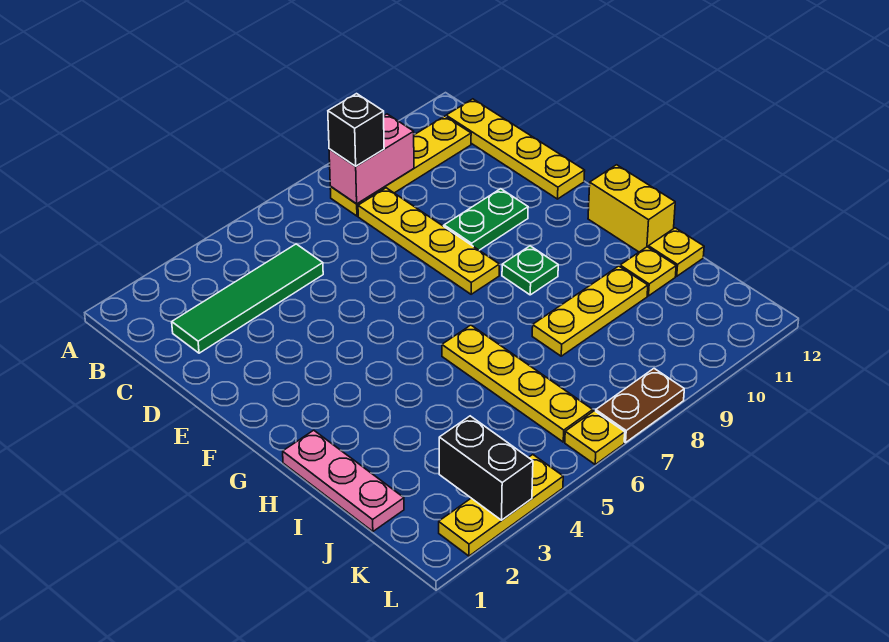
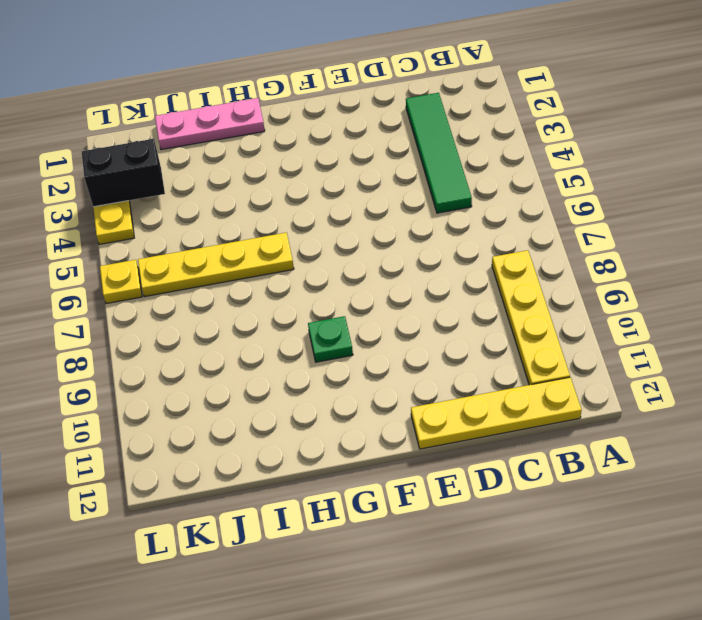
none -> yellow 1x4 plate [358,188,499,294]
none -> green 1x2 plate [444,189,528,250]
none -> yellow 1x2 brick [588,165,675,252]

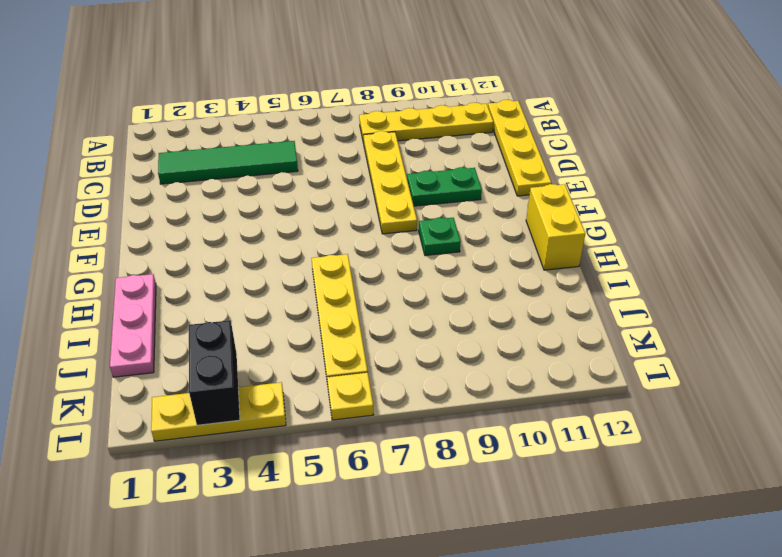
none -> yellow 1x3 plate [532,266,648,356]
none -> yellow 1x1 plate [620,247,676,296]
none -> yellow 1x1 plate [648,228,704,276]

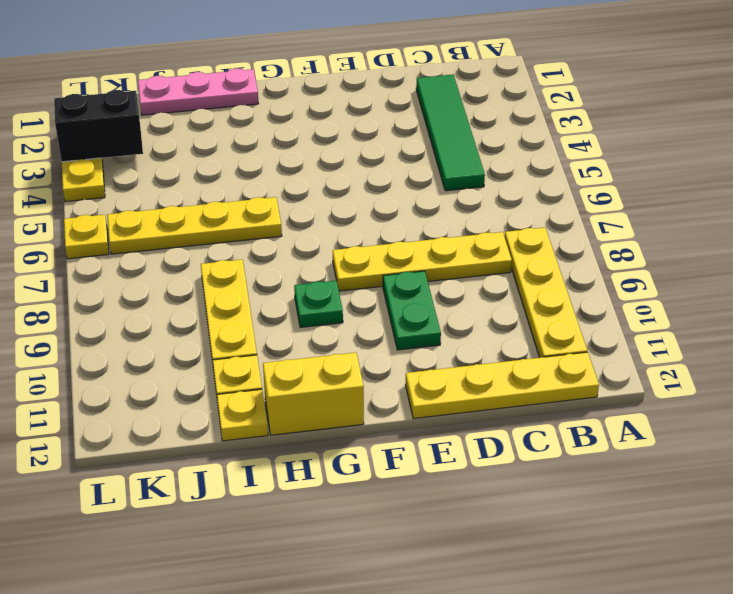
none -> brown 1x2 plate [596,369,684,443]
none -> pink 1x2 brick [329,114,414,204]
none -> black 1x1 brick [328,94,384,166]

